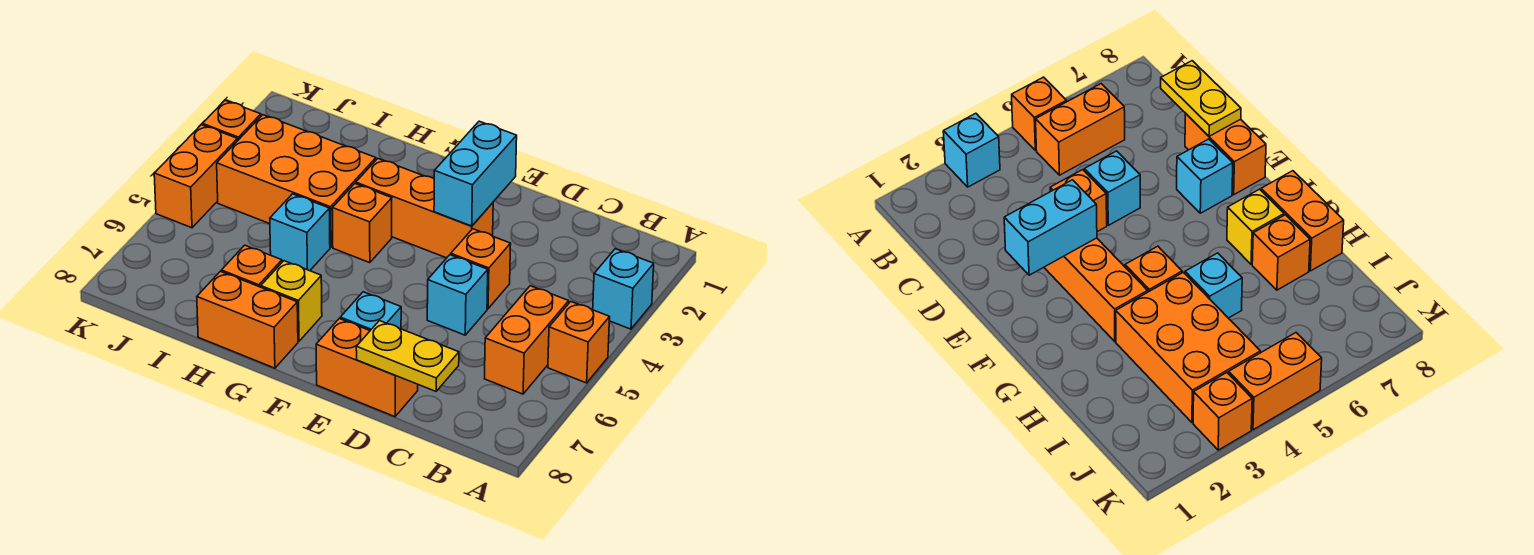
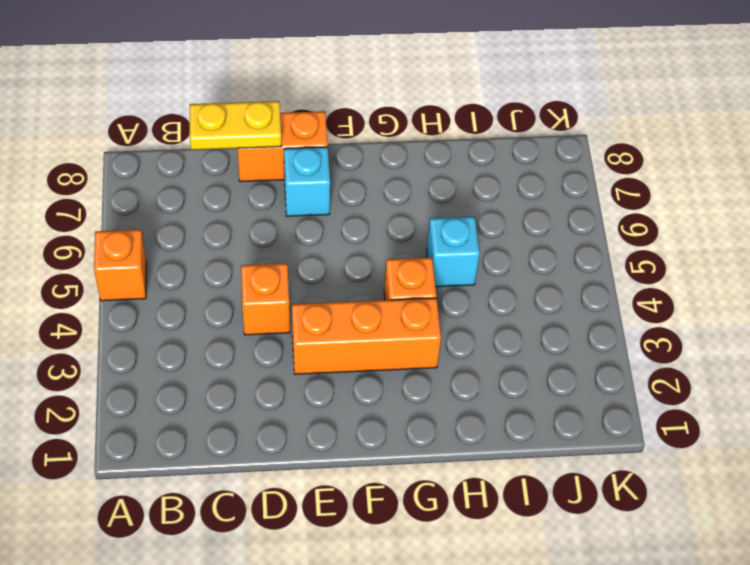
none -> cyan 1x1 brick [593,249,654,329]
none -> orange 1x2 brick [485,286,569,394]
none -> cyan 1x1 brick [427,255,488,335]

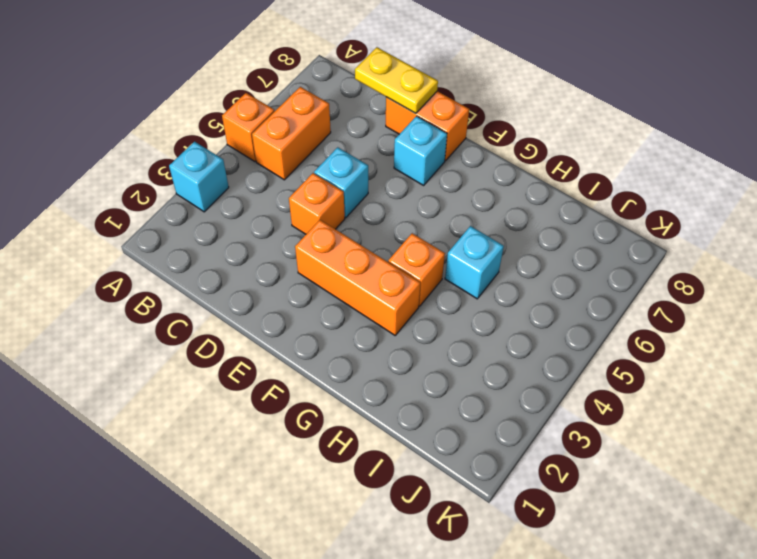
none -> yellow 1x1 brick [261,261,322,341]
none -> orange 1x2 brick [197,271,298,368]
none -> orange 2x3 brick [217,115,376,247]

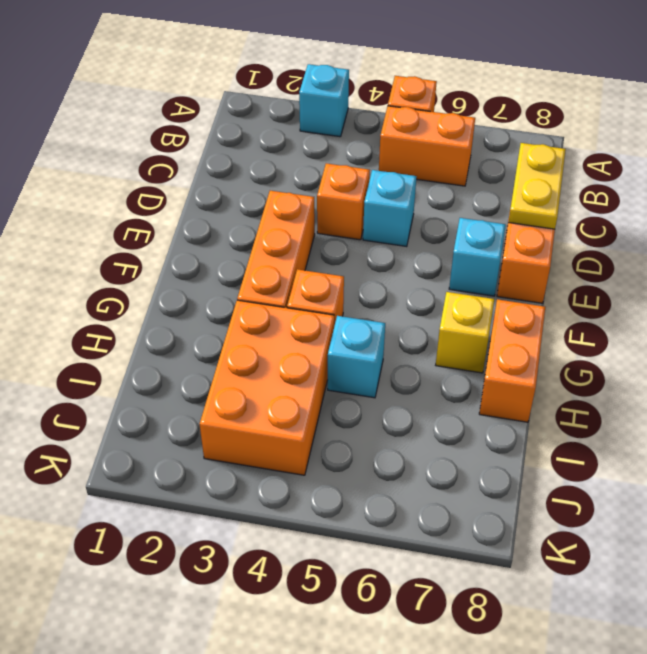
none -> orange 1x1 brick [221,245,282,287]
none -> orange 1x1 brick [202,100,261,141]
none -> orange 1x2 brick [154,125,237,228]

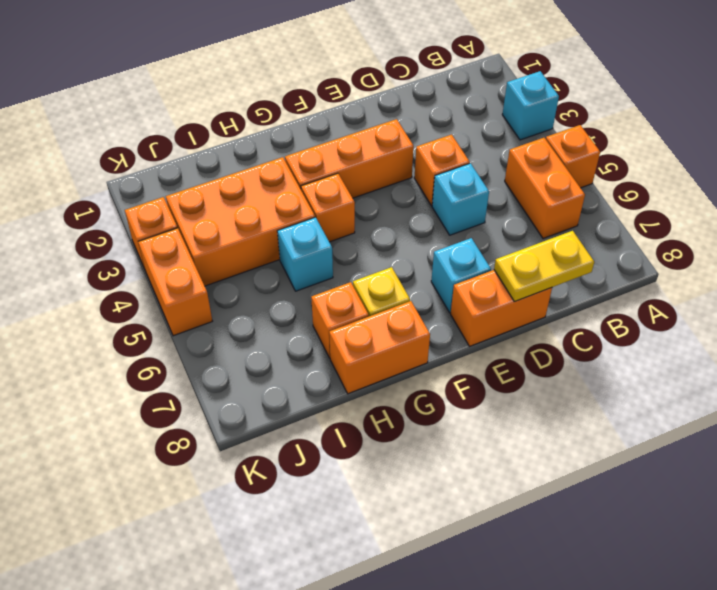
none -> cyan 1x2 brick [434,121,517,226]

